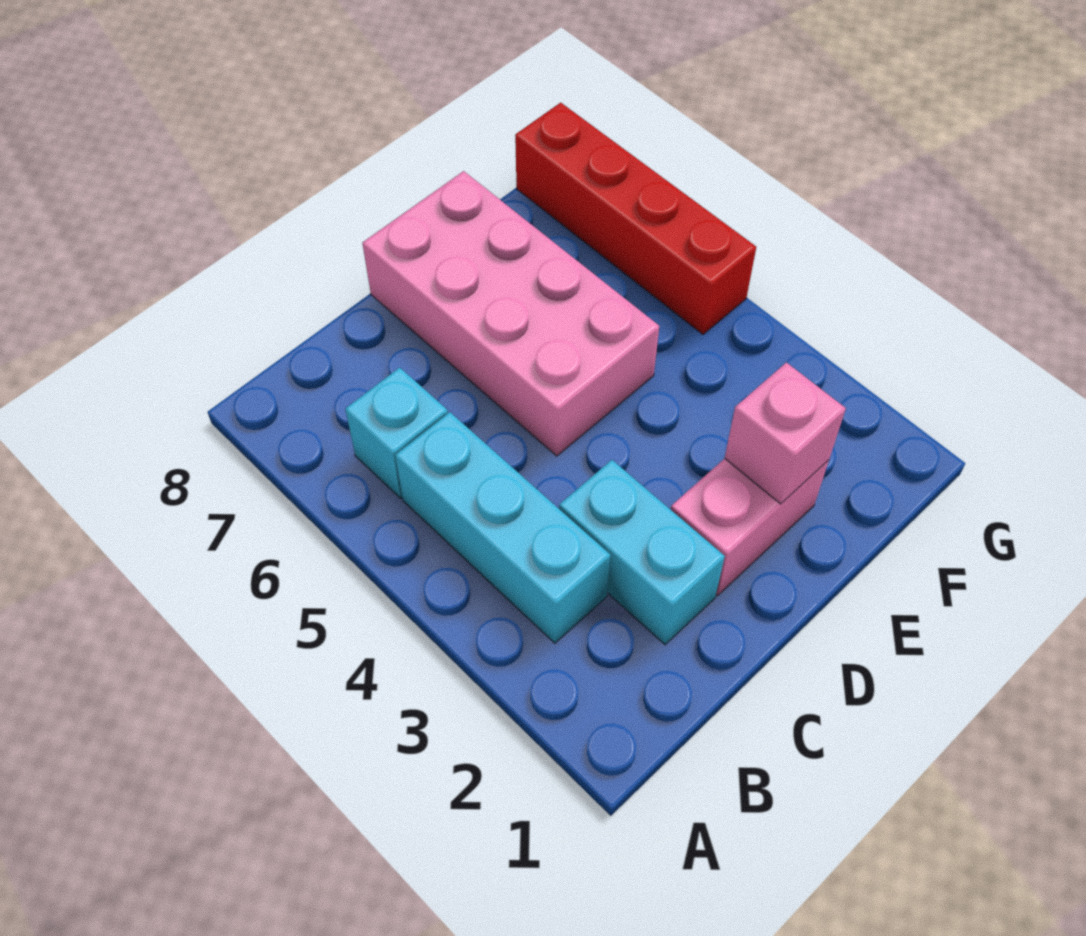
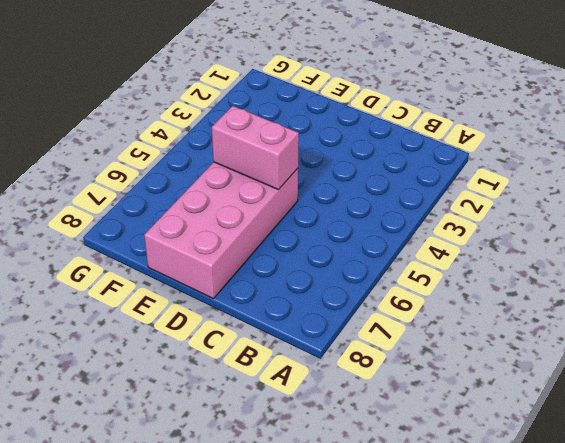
pink 1x2 brick [212,106,299,190] -> pink 1x2 brick moved to [671,459,829,596]
none -> cyan 1x3 brick [395,412,610,643]
none -> cyan 1x1 brick [345,367,448,498]

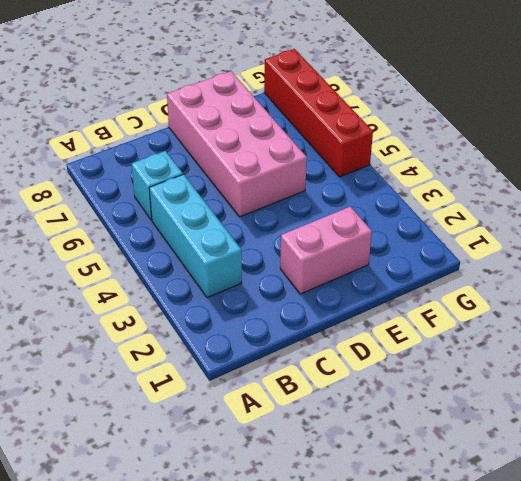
none -> cyan 1x2 brick [559,460,725,645]
none -> pink 1x1 brick [725,362,846,504]

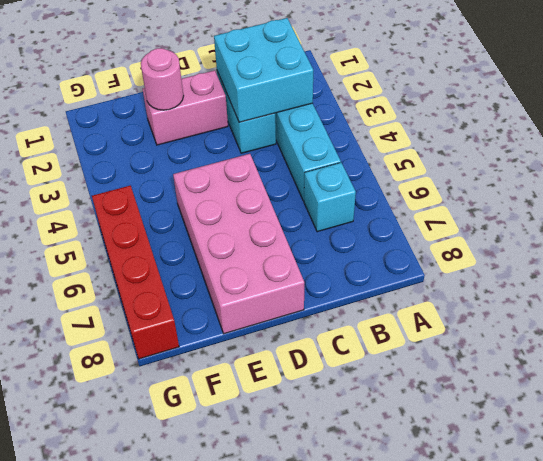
cyan 2x2 brick [214,18,313,122] -> none
pink 1x1 round brick [141,48,184,110] -> pink 1x1 brick [725,362,846,504]

